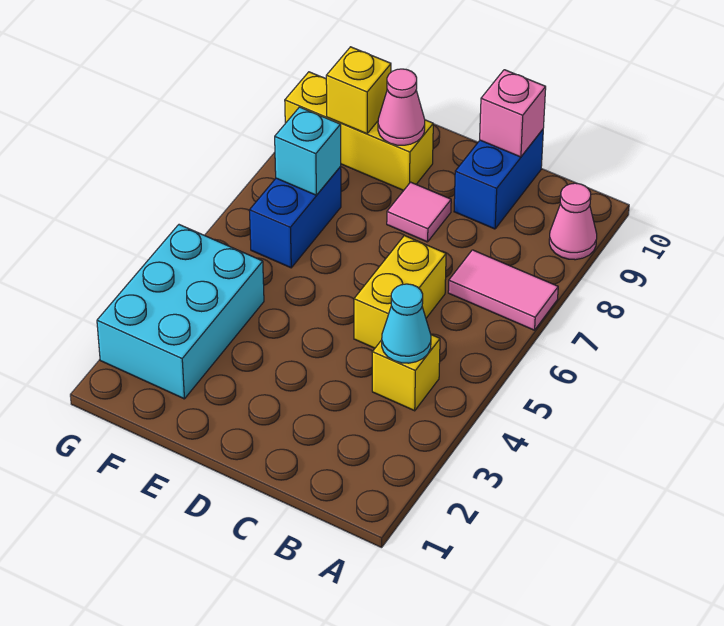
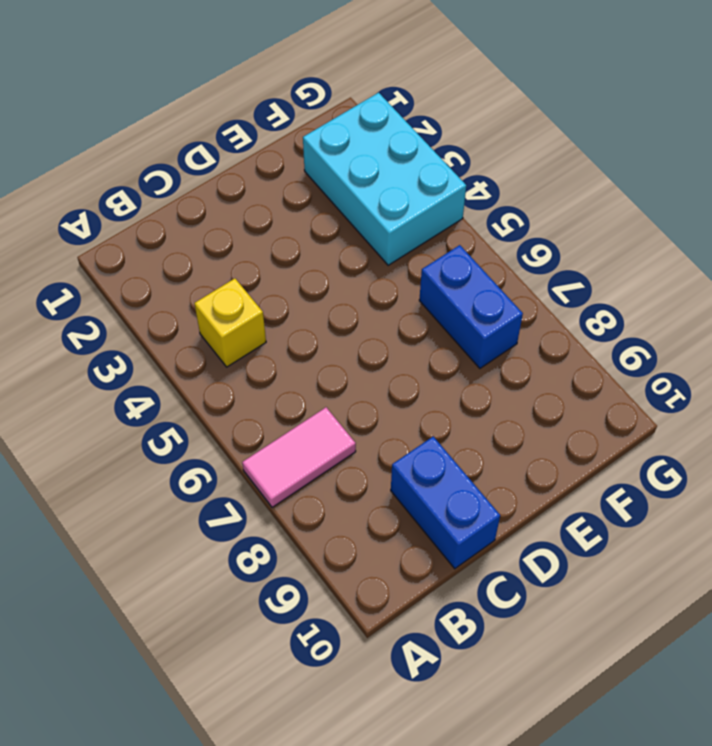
none -> pink 1x1 cone [549,183,597,260]
none -> yellow 1x2 brick [354,235,446,348]
none -> pink 1x1 tile [387,182,451,242]

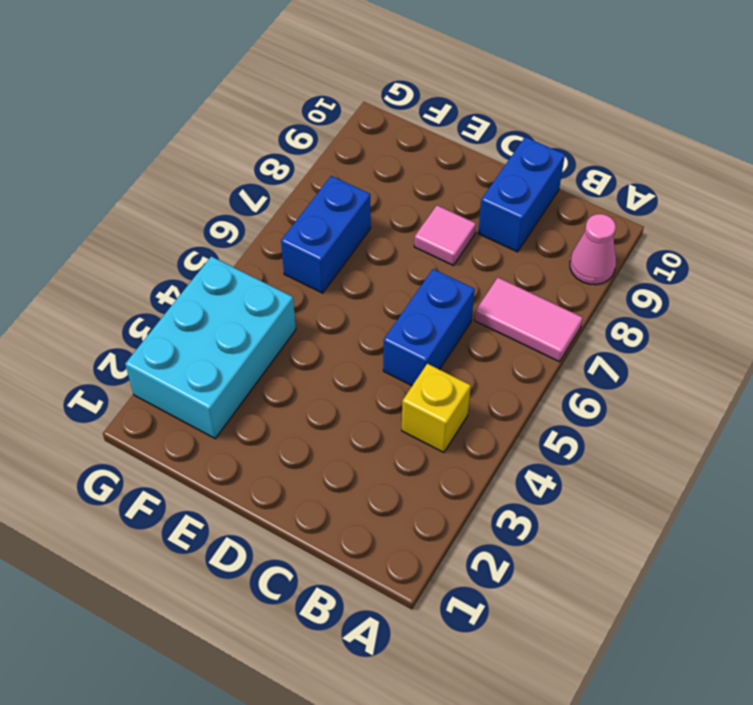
blue 1x2 brick [383,269,475,386] -> yellow 1x2 brick [354,235,446,348]
none -> yellow 1x3 brick [285,72,433,190]
none -> cyan 1x1 cone [382,284,431,363]
none -> pink 1x1 brick [480,70,546,157]

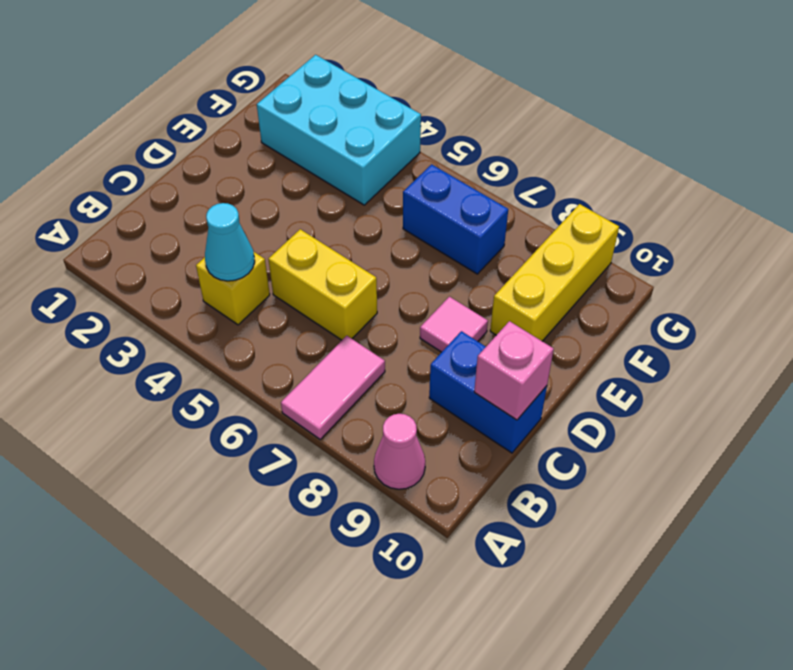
none -> pink 1x1 cone [378,69,425,145]
none -> cyan 1x1 brick [275,107,341,195]
none -> yellow 1x1 brick [326,47,391,134]

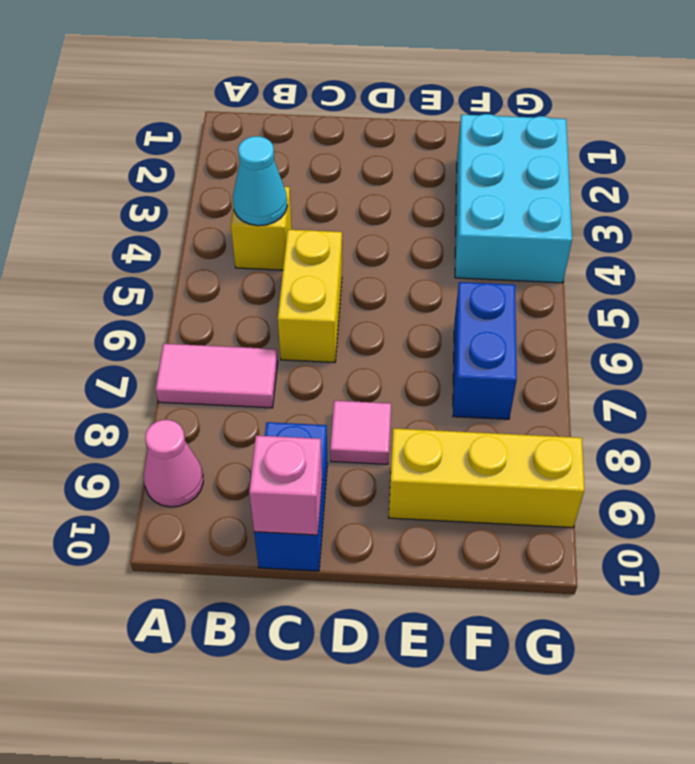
none -> pink 1x1 cone [378,69,425,145]
none -> cyan 1x1 brick [275,107,341,195]
none -> yellow 1x1 brick [326,47,391,134]

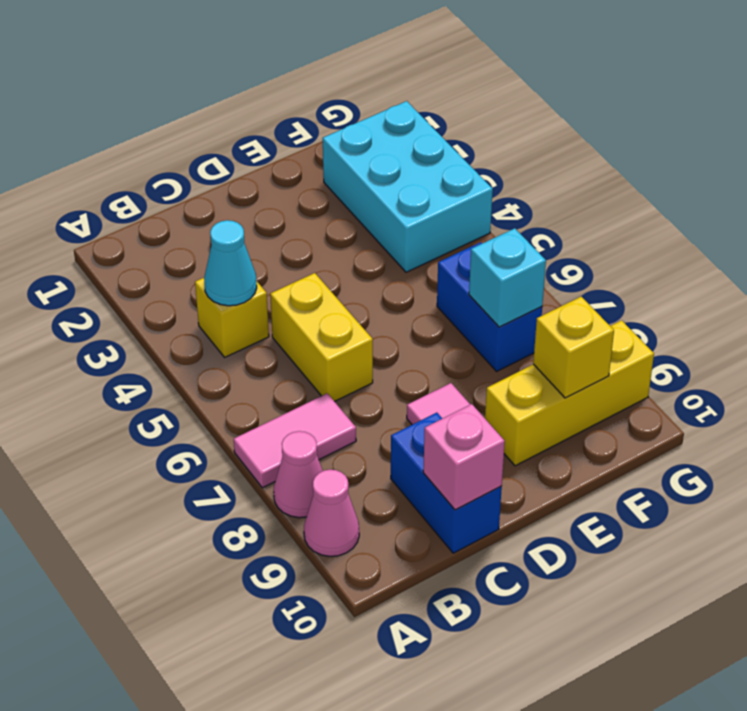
pink 1x1 cone [274,431,323,518] -> pink 1x1 cone moved to [378,69,425,145]

